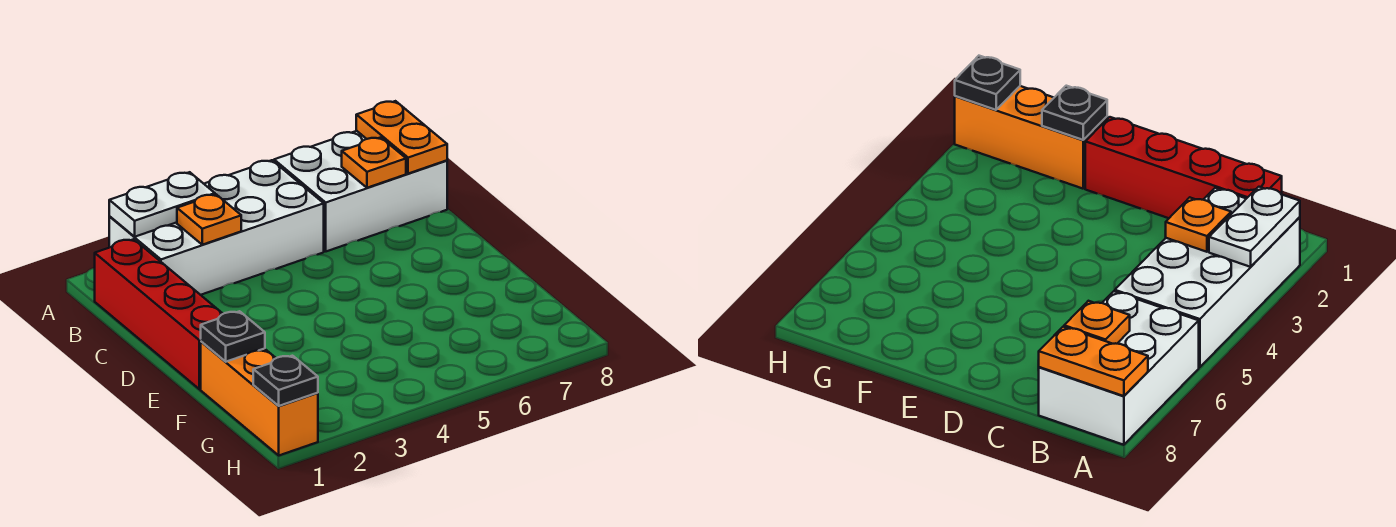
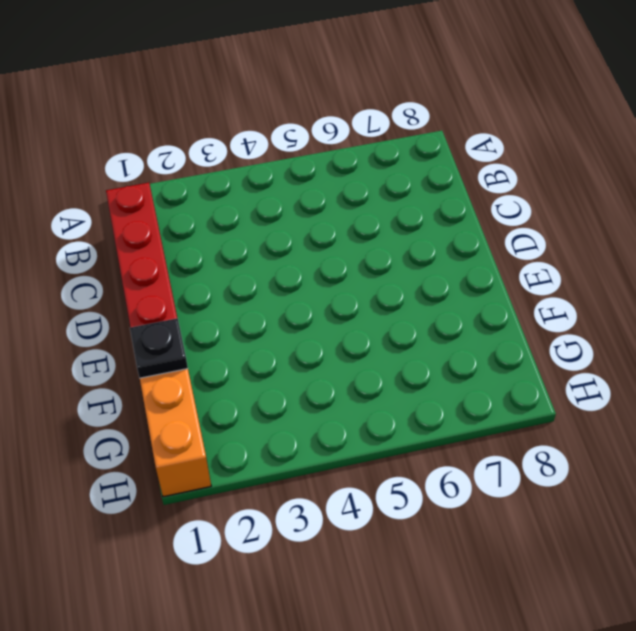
none -> white 2x4 brick [109,160,324,295]
none -> white 2x3 brick [274,131,447,251]

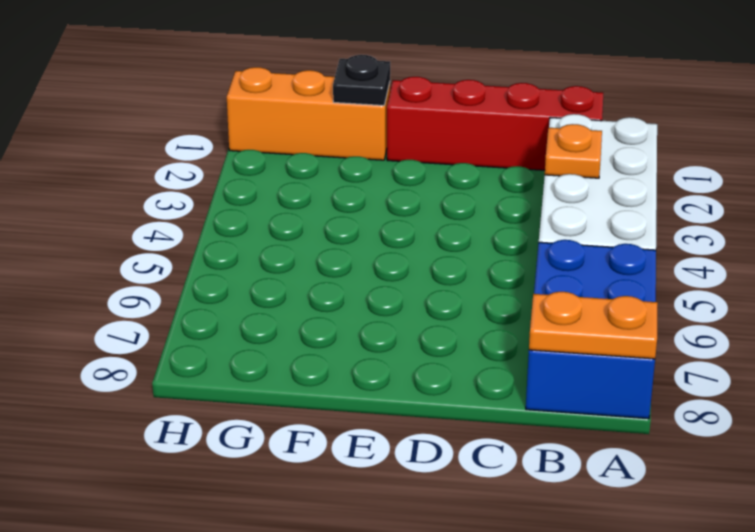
blue 2x3 brick [526,240,656,419] -> white 2x3 brick [274,131,447,251]
none -> white 1x2 plate [109,172,215,237]
none -> orange 1x1 plate [342,137,406,188]

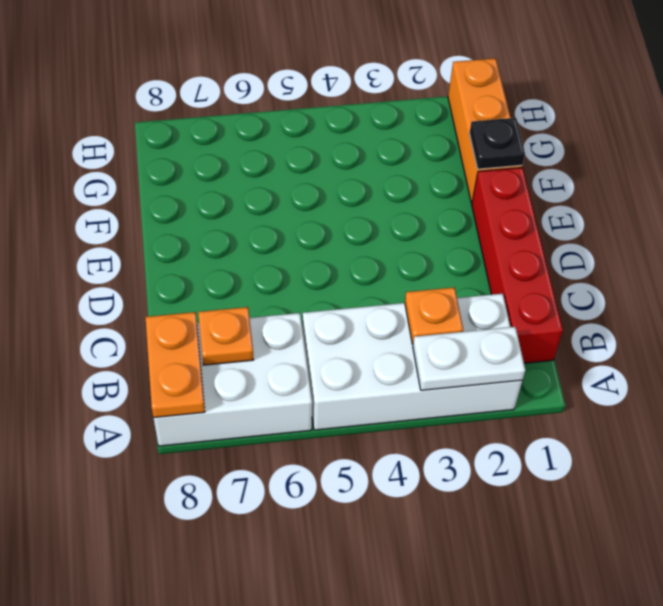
none -> black 1x1 plate [253,356,318,406]

